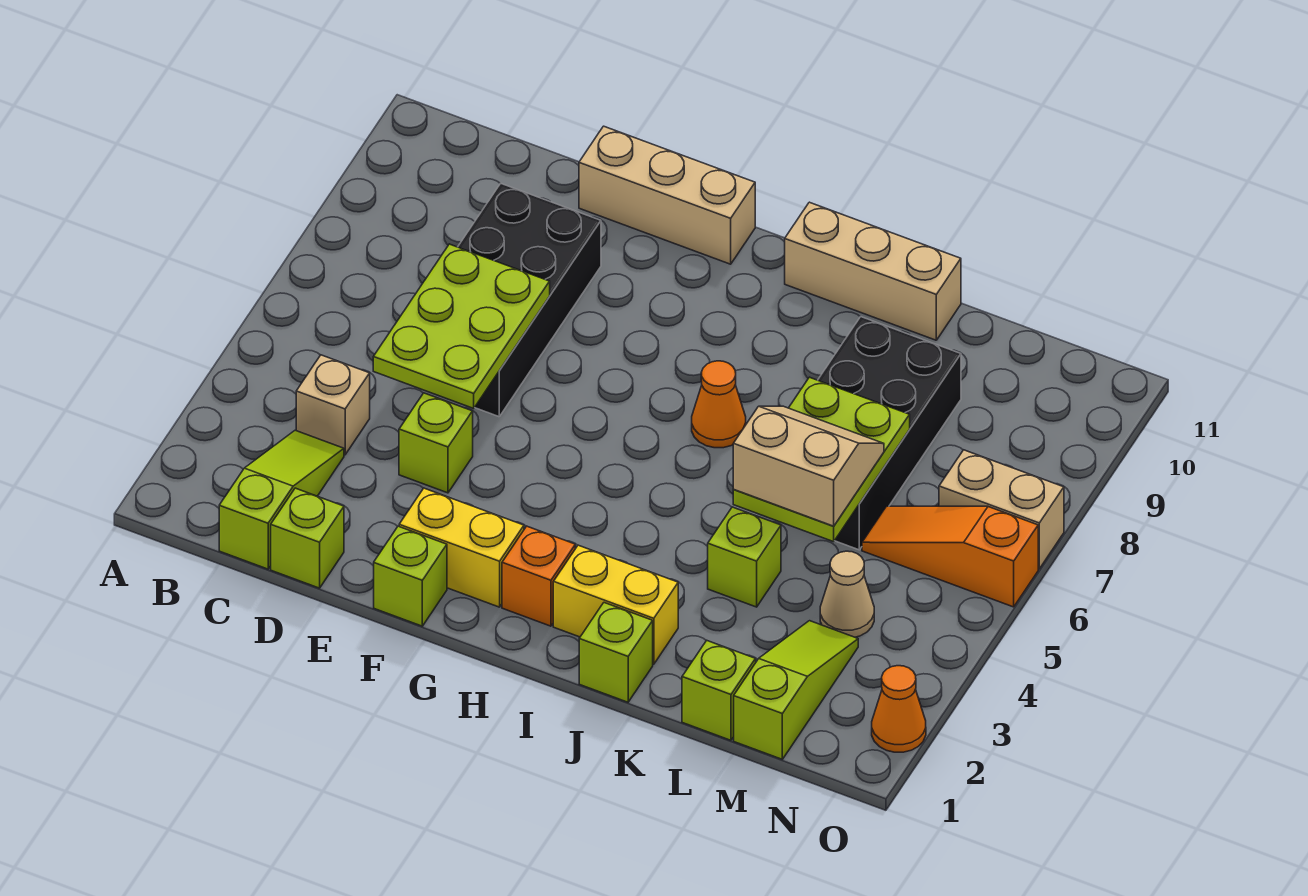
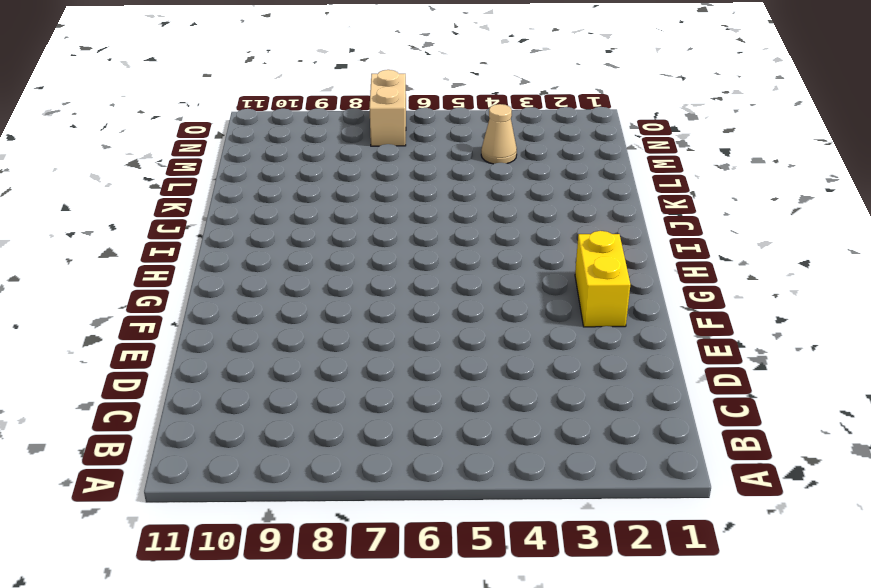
none -> lime 1x3 slope [219,430,344,569]
none -> tan 1x1 brick [296,355,370,455]
none -> lime 1x1 brick [271,488,344,588]

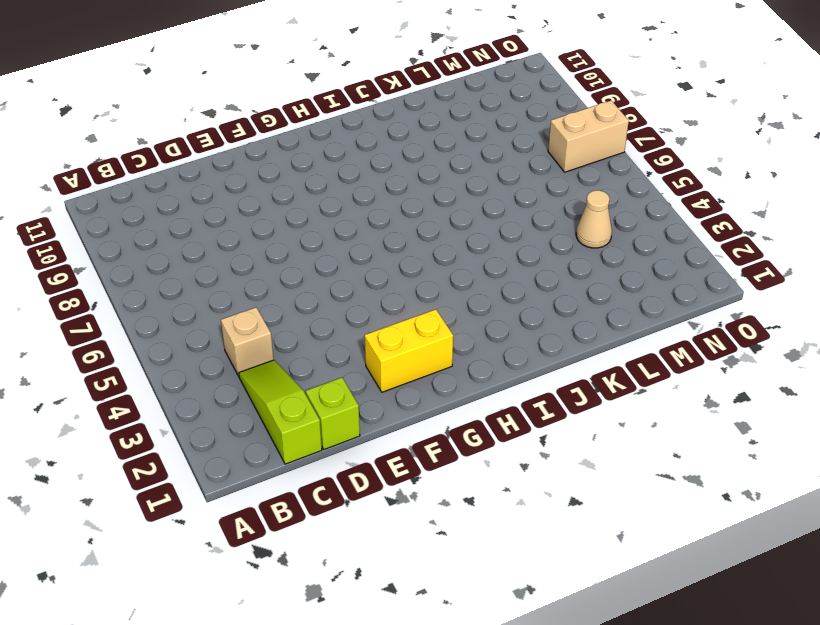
none -> black 2x4 brick [458,183,601,417]
none -> lime 1x1 brick [399,393,473,493]
none -> tan 1x3 brick [579,126,755,264]

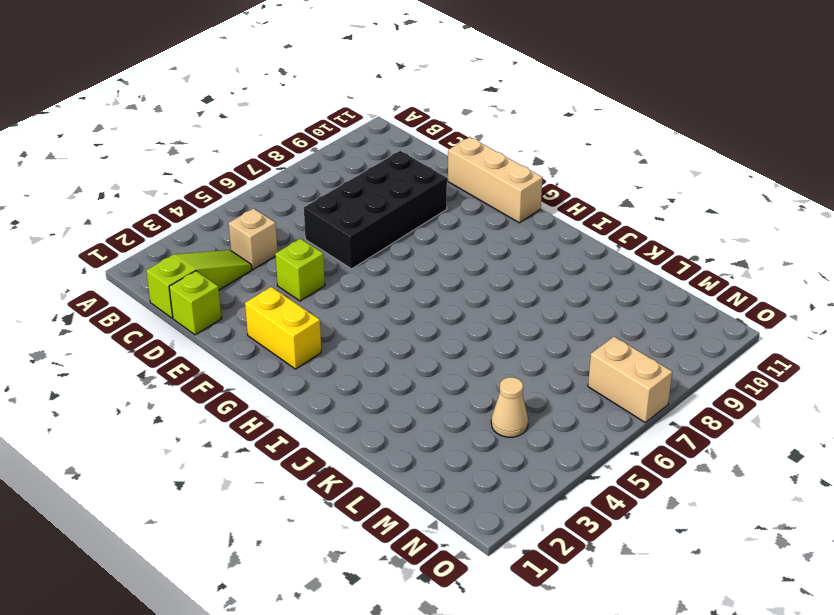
none -> lime 1x1 brick [374,526,447,626]
none -> orange 1x1 brick [502,526,575,626]
none -> yellow 1x2 brick [553,545,678,664]

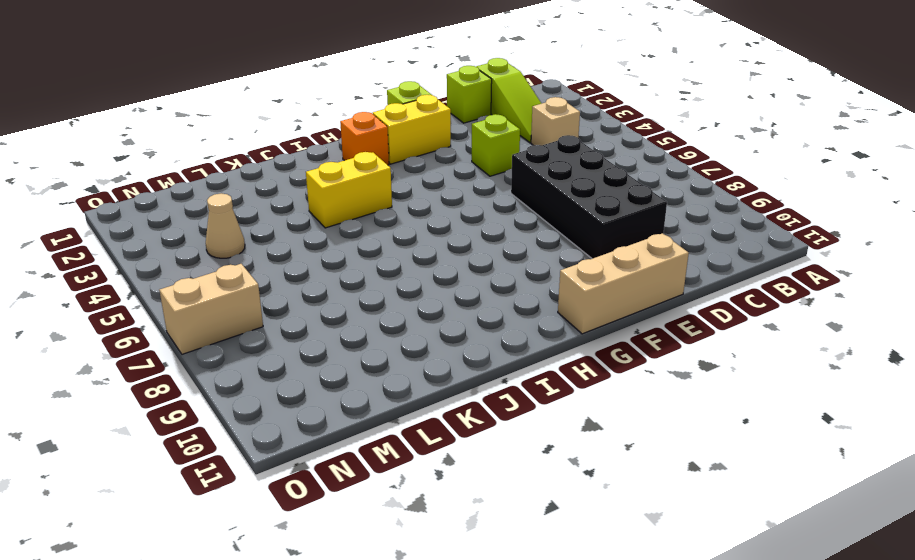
yellow 1x2 brick [306,152,392,228] -> yellow 1x2 brick moved to [553,545,678,664]
none -> orange 1x1 cone [692,361,746,448]
none -> tan 1x3 brick [785,202,961,340]
none -> lime 1x1 brick [579,603,653,702]

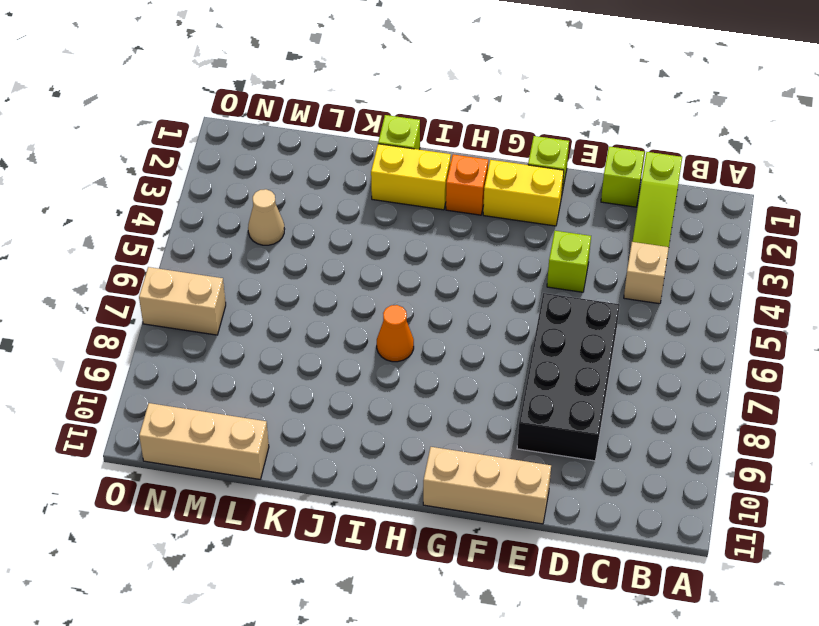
tan 1x3 brick [139,403,269,479] -> tan 1x3 brick moved to [785,202,961,340]
none -> lime 1x1 brick [708,507,781,607]
none -> black 2x4 brick [818,317,961,550]
none -> lime 1x1 brick [682,640,756,740]

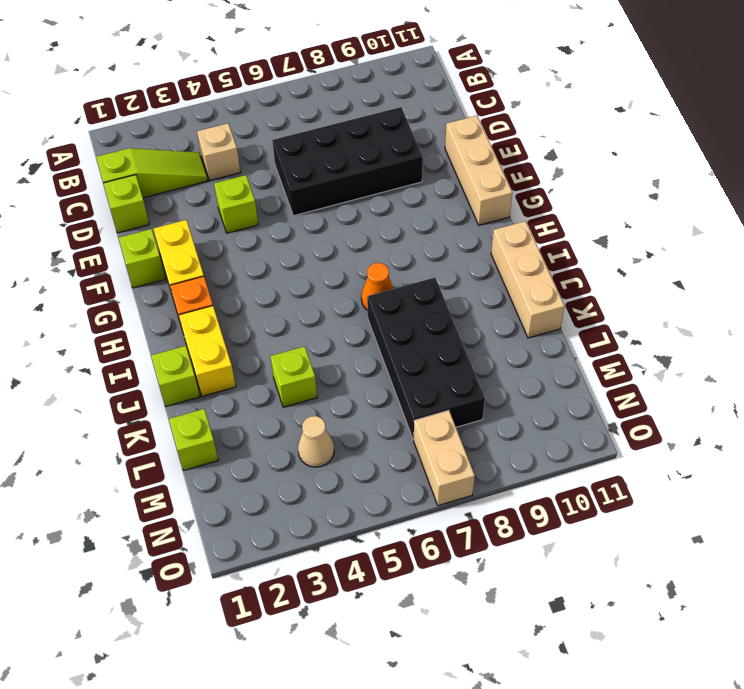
black 2x4 brick [367,277,485,440] -> black 2x4 brick turned to [818,317,961,550]
none -> lime 1x3 slope [734,621,858,759]
none -> orange 1x3 slope [862,506,1038,607]
none -> orange 1x1 cone [872,666,926,752]

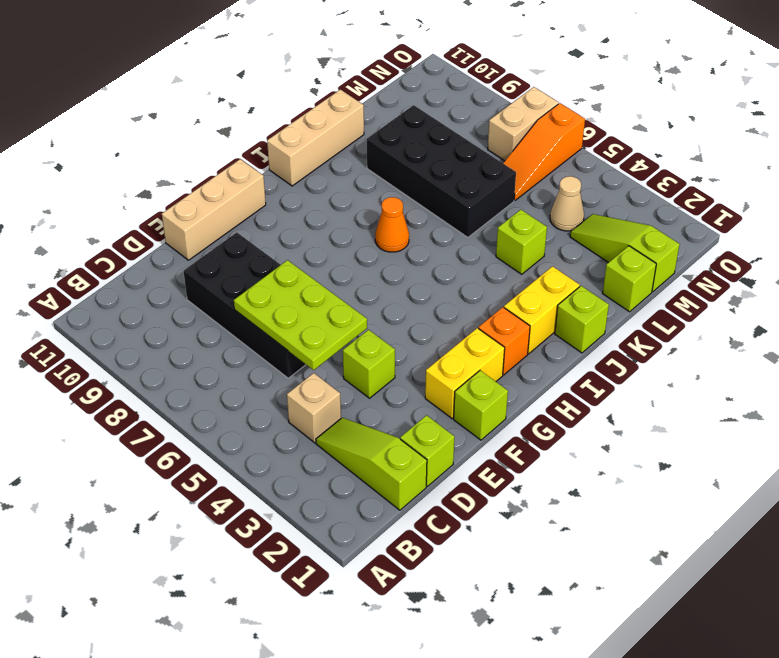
none -> orange 1x1 cone [872,666,926,752]
none -> lime 2x3 plate [733,377,910,542]
none -> tan 2x2 slope [733,406,884,526]

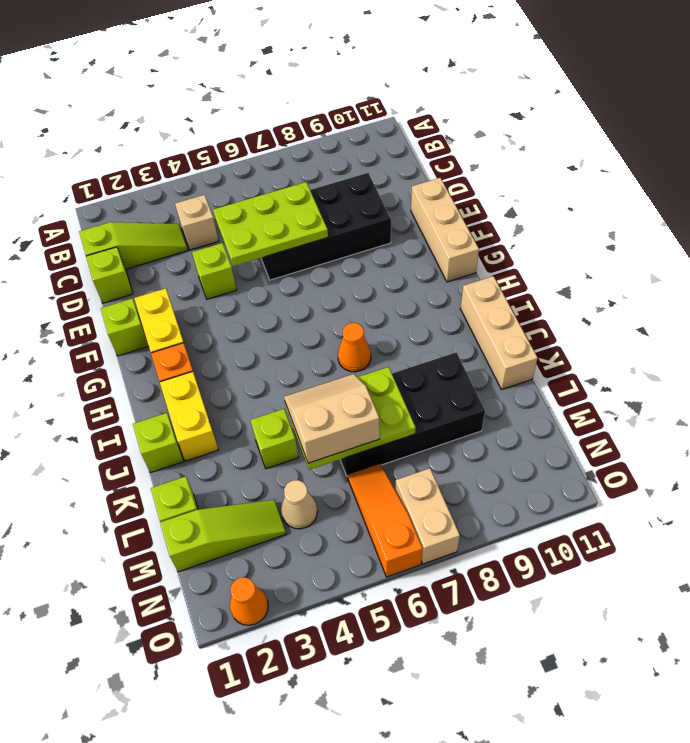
tan 2x2 slope [284,374,380,463] -> tan 2x2 slope turned to [733,406,884,526]

